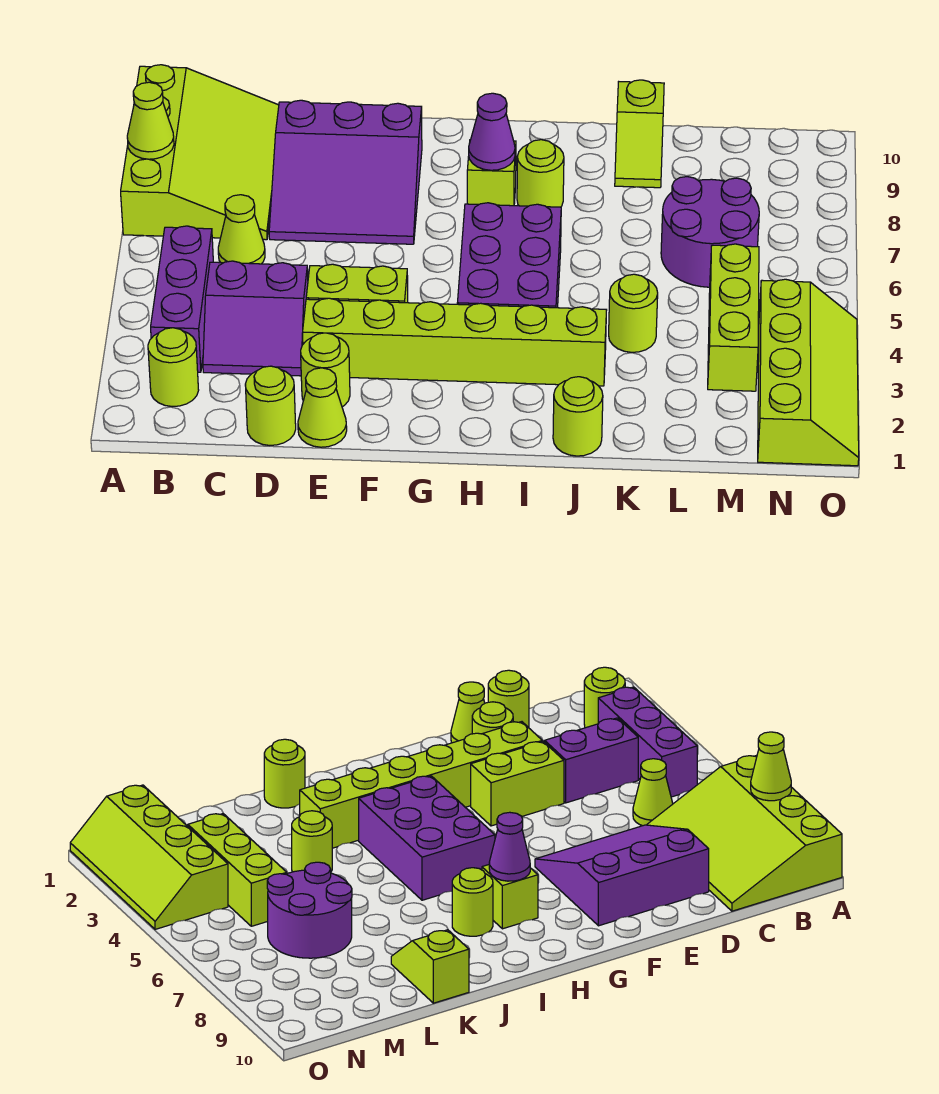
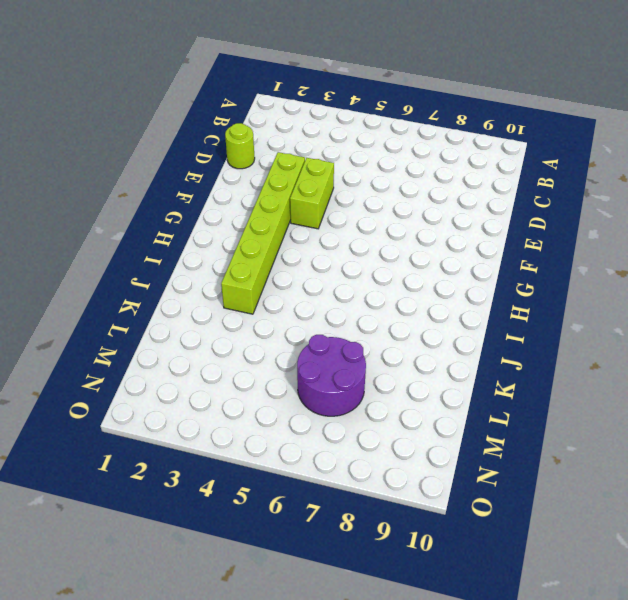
none -> lime 3x4 slope [121,65,279,240]
none -> lime 1x1 round brick [148,328,199,407]
none -> purple 1x3 brick [151,226,213,372]

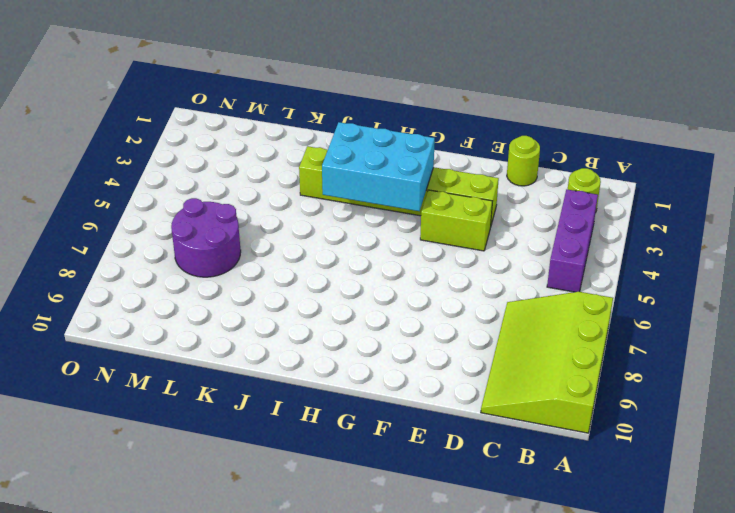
cyan 2x3 brick [322,122,435,211] -> none
none -> purple 2x2 slope [203,261,308,376]
none -> lime 1x1 cone [218,195,265,264]
none -> purple 3x3 slope [269,100,422,244]

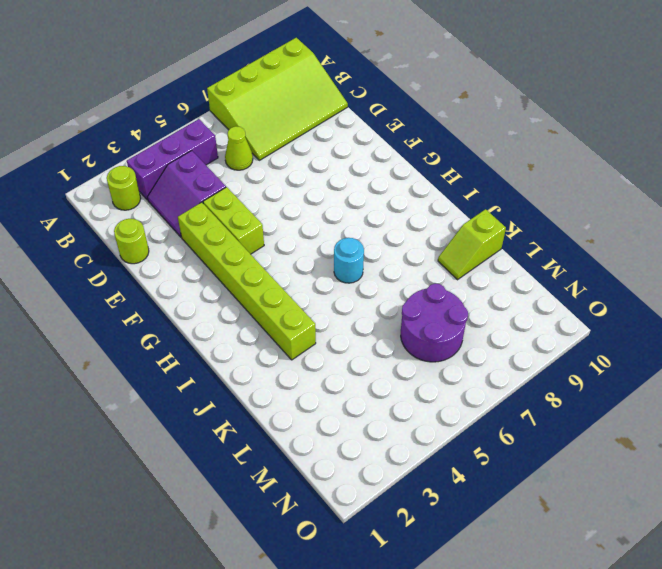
cyan 1x1 round brick [334,238,364,283] -> purple 2x3 brick [457,203,561,308]
none -> purple 3x3 slope [269,100,422,244]
none -> lime 1x1 cone [298,368,347,447]
none -> lime 1x1 round brick [301,333,350,407]

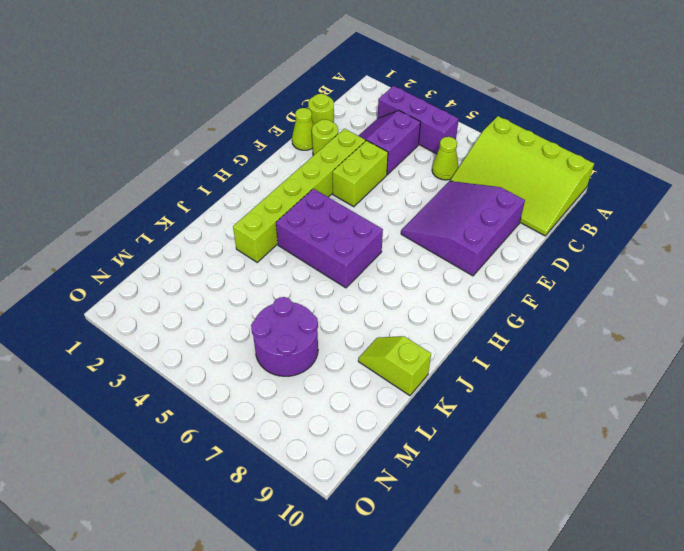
none -> lime 1x1 round brick [148,328,199,407]
none -> lime 1x1 brick [467,141,516,206]
none -> lime 1x1 round brick [517,140,564,207]

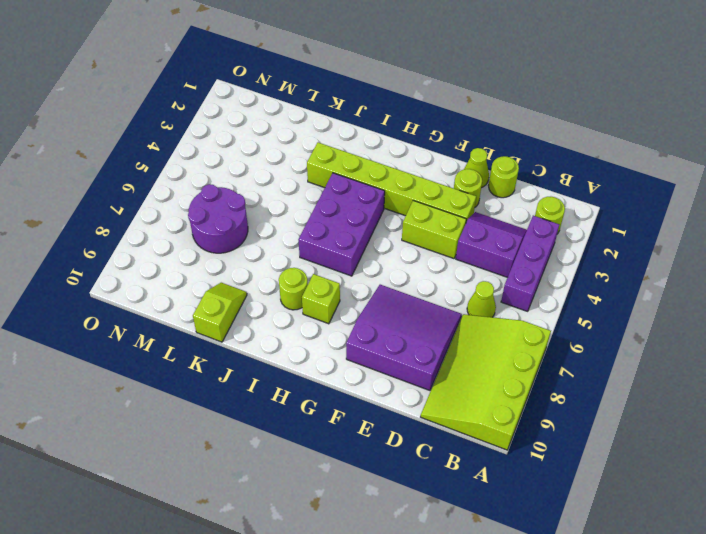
none -> lime 1x1 round brick [553,377,603,456]
none -> lime 1x1 round brick [609,274,658,352]
none -> lime 1x3 brick [708,244,759,391]

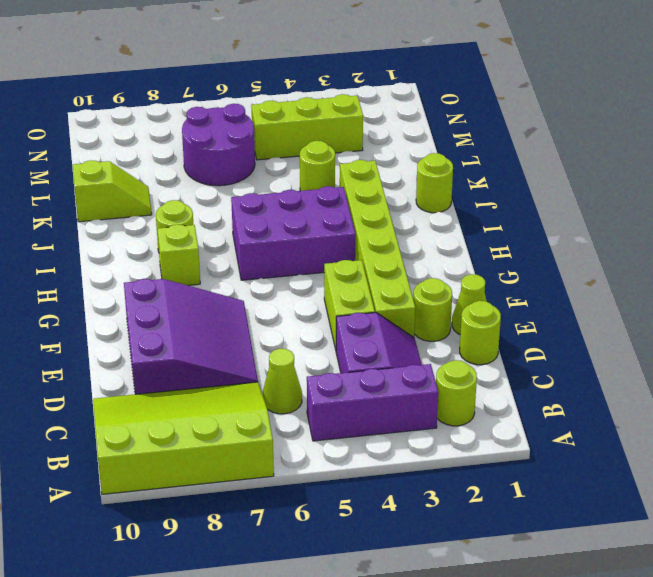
none -> lime 2x4 slope [758,279,859,466]
none -> lime 1x1 cone [127,82,174,159]
none -> purple 1x1 cone [469,93,515,170]

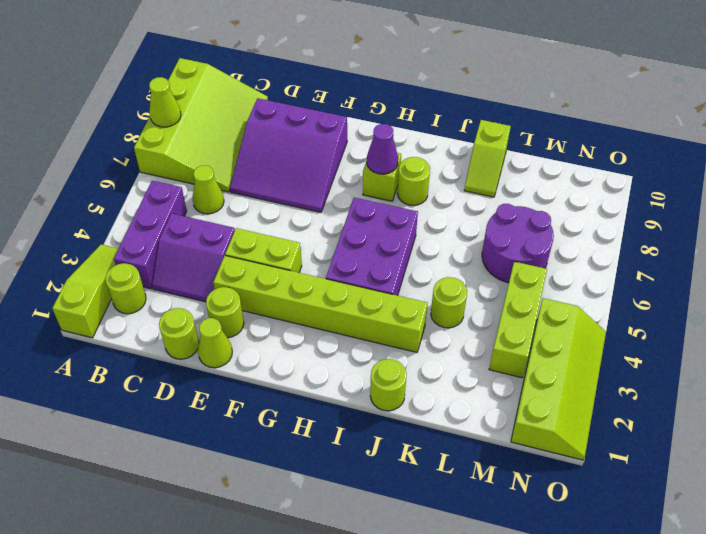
lime 1x3 slope [52,245,118,338] -> none

